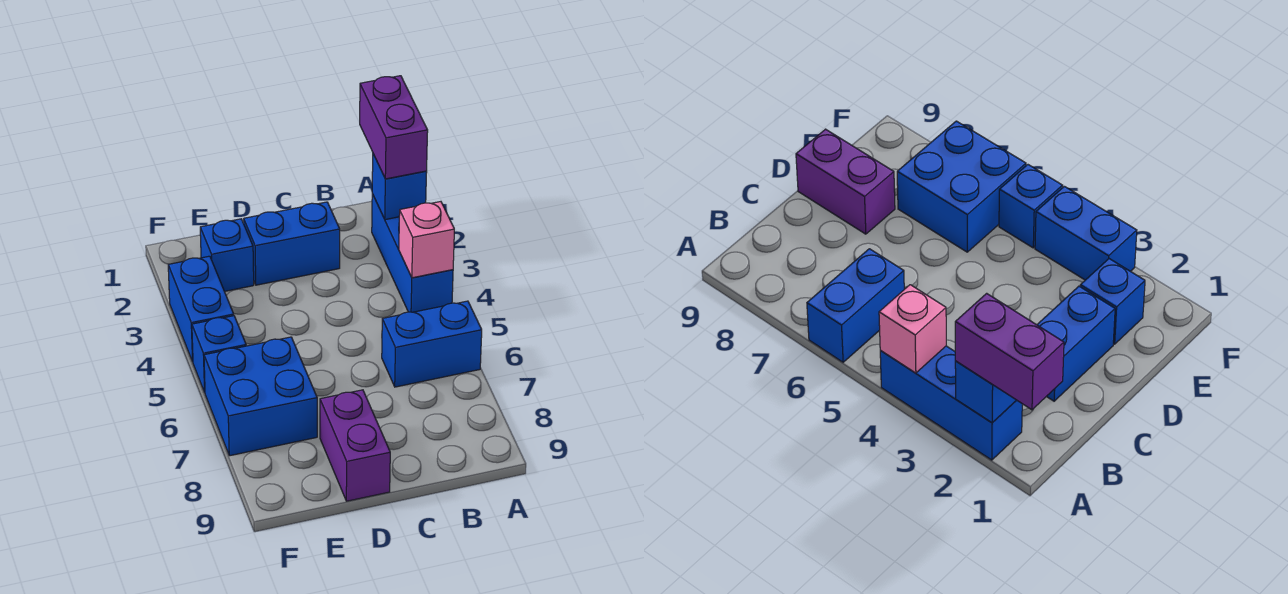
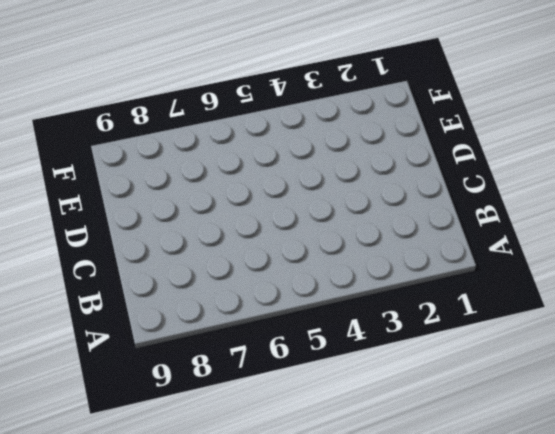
none -> blue 1x3 brick [372,194,453,312]
none -> blue 1x2 brick [382,301,482,387]

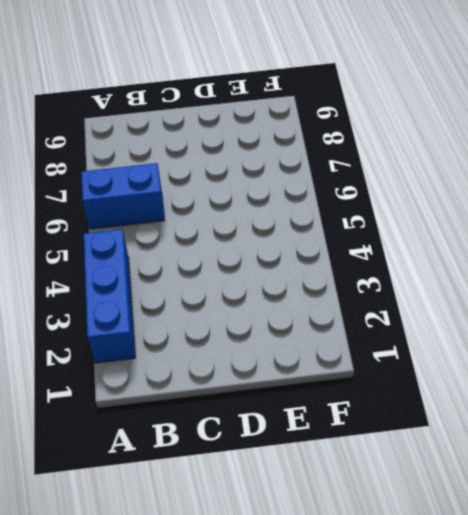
none -> blue 1x2 brick [244,202,340,285]
none -> purple 1x2 brick [320,390,390,501]

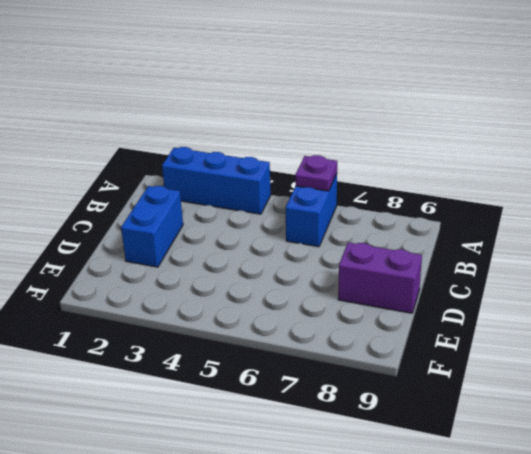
purple 1x1 plate [295,155,337,191] -> none
none -> blue 1x1 brick [200,219,254,291]
none -> blue 2x2 brick [204,337,317,456]

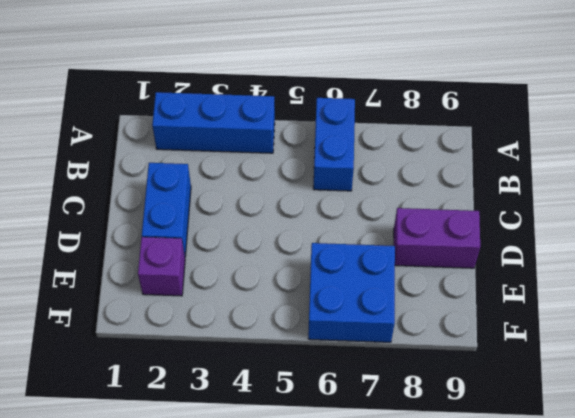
purple 1x1 brick [138,237,185,296] -> blue 1x1 brick [200,219,254,291]
none -> blue 1x2 brick [168,256,234,362]
none -> blue 1x1 brick [192,316,246,392]

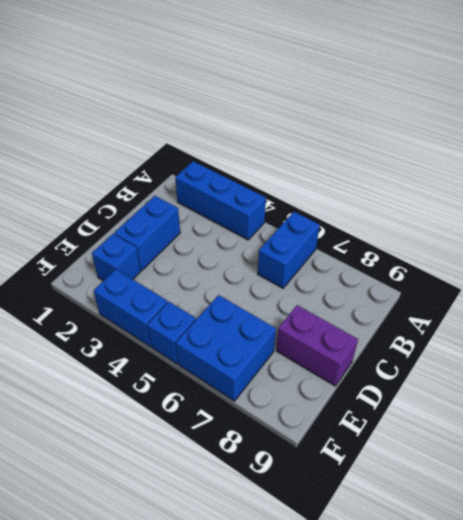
none -> blue 1x1 brick [372,154,427,220]
none -> pink 1x1 brick [399,202,454,278]

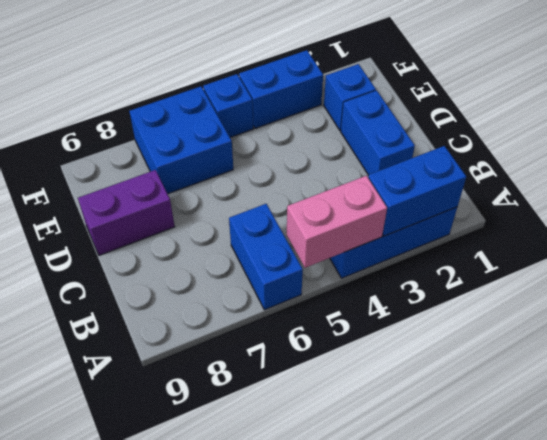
blue 1x2 brick [368,146,466,236] -> blue 1x1 brick [372,154,427,220]
pink 1x2 brick [287,176,387,268] -> pink 1x1 brick [399,202,454,278]
none -> purple 1x2 brick [360,76,428,179]

